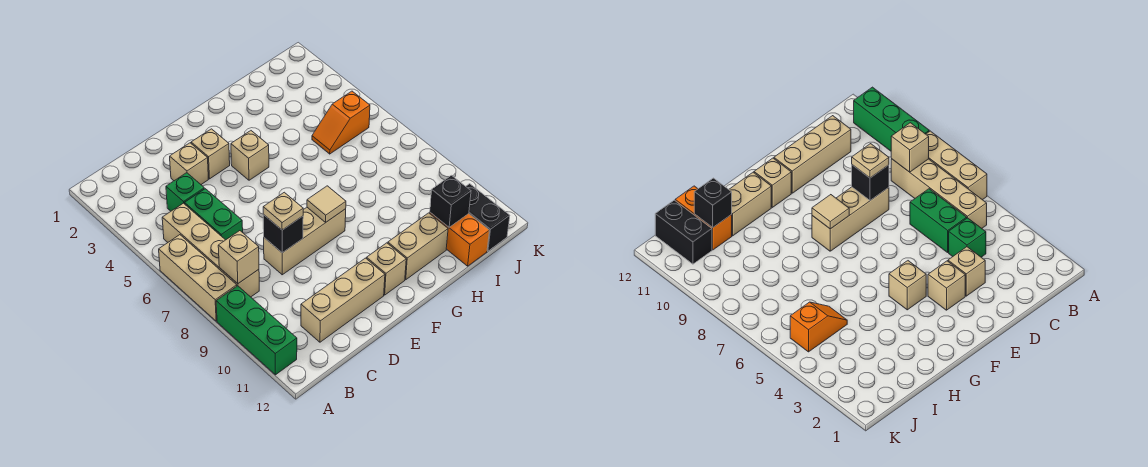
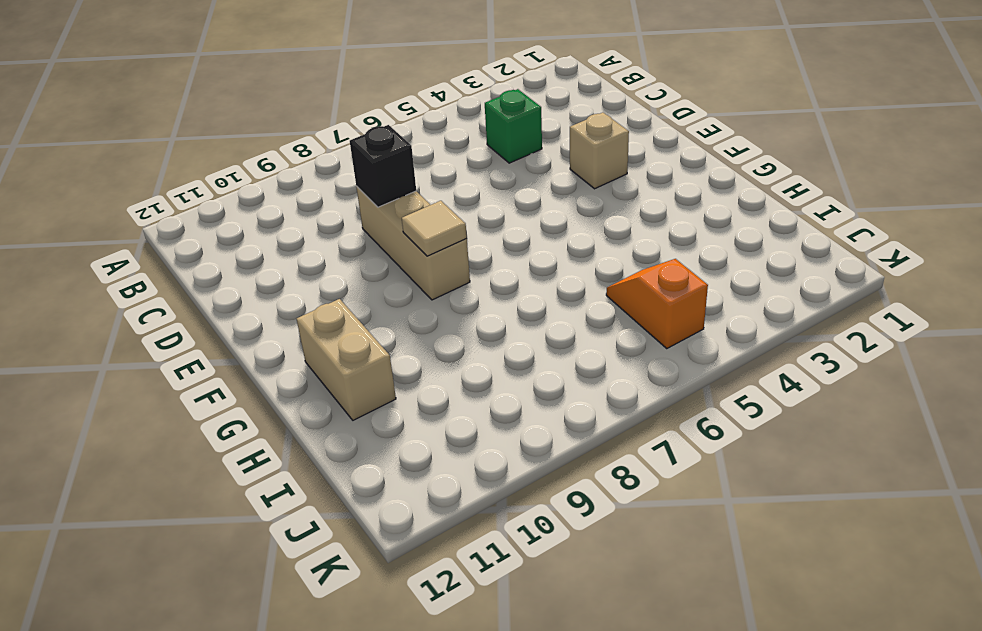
none -> tan 1x3 brick [159,235,237,321]
none -> green 1x3 brick [216,286,297,375]
none -> tan 1x4 brick [162,203,259,297]

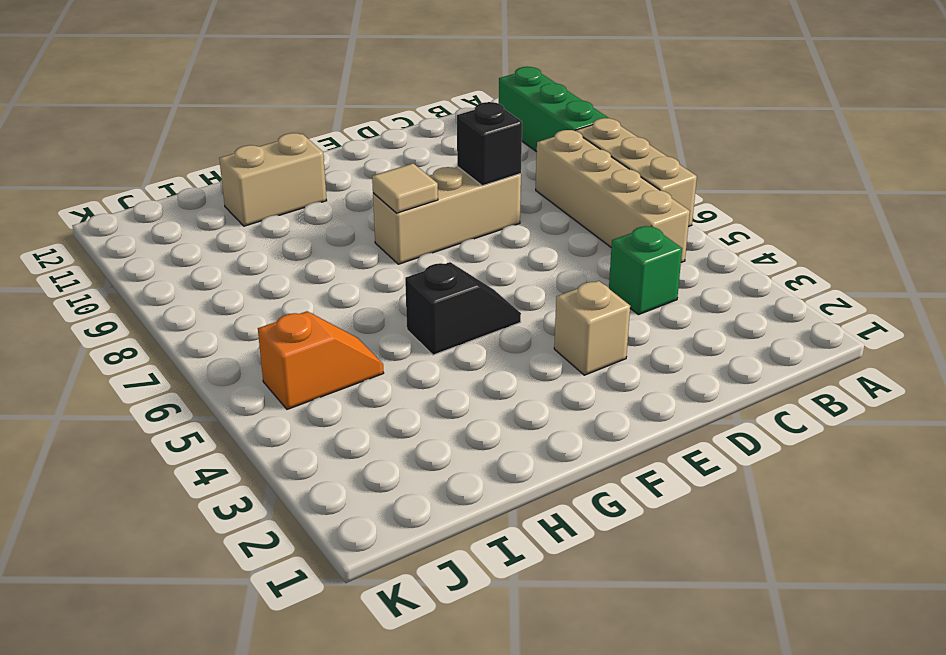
black 1x2 slope [405,262,521,355] -> none
none -> green 1x2 brick [185,189,243,240]
none -> tan 1x3 brick [301,258,385,342]
none -> tan 1x1 brick [170,143,208,184]

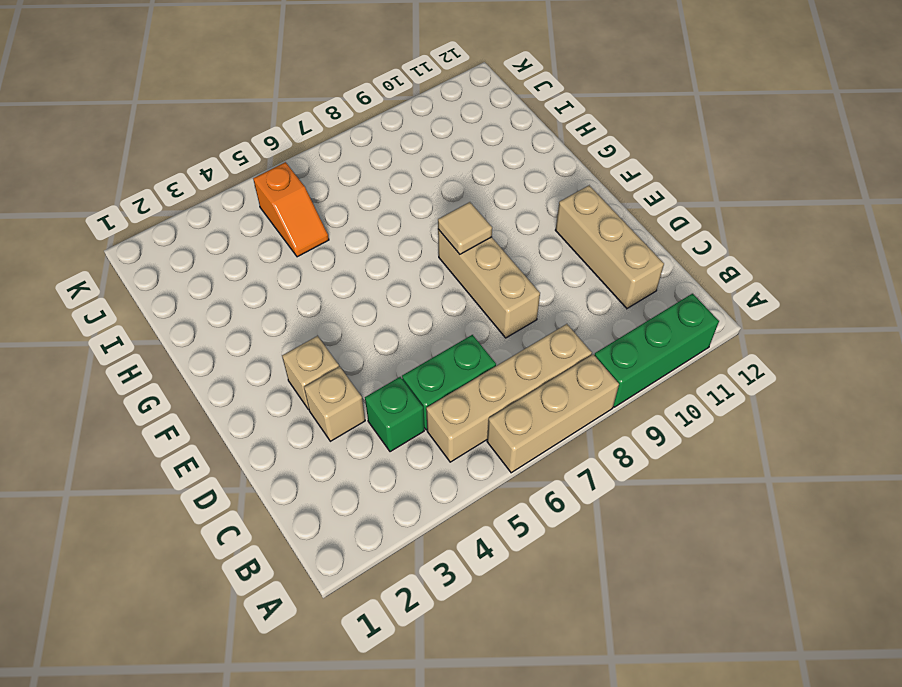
none -> tan 1x1 brick [231,131,269,180]
none -> tan 1x1 brick [366,243,406,295]
none -> tan 1x2 brick [388,213,448,280]

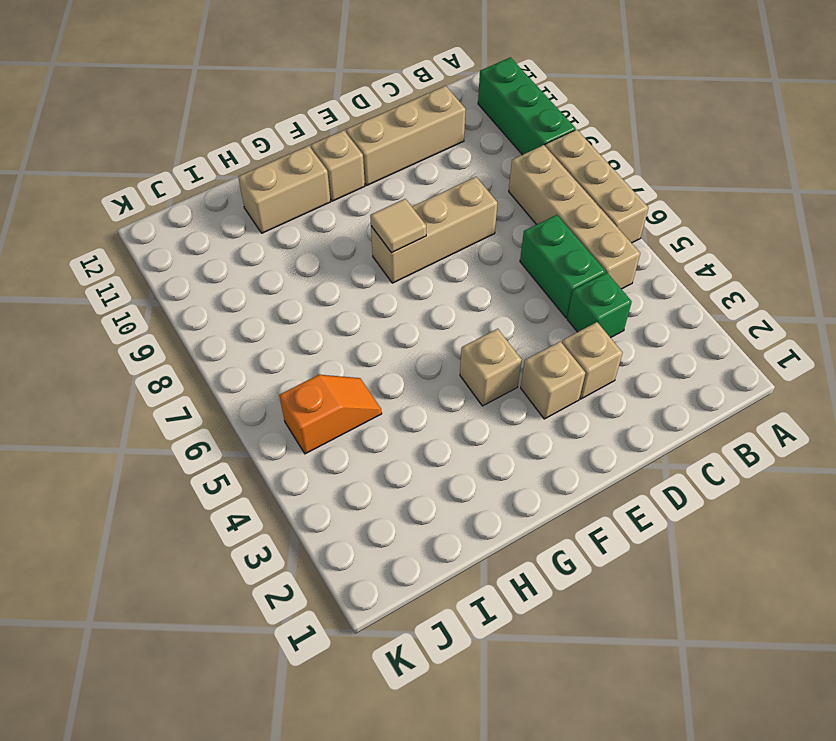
none -> orange 1x2 brick [430,213,489,266]
none -> black 1x2 brick [466,184,510,251]
none -> tan 1x1 brick [218,231,259,284]

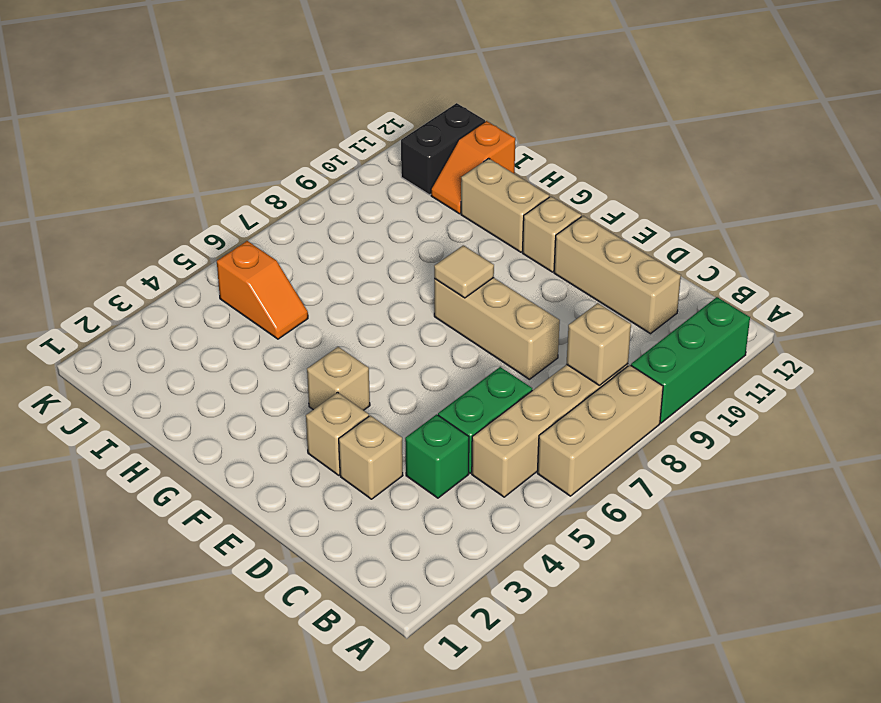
orange 1x2 slope [431,121,515,214] -> orange 1x2 brick [430,213,489,266]
none -> black 1x1 brick [263,215,303,253]
none -> black 1x1 brick [430,175,471,227]
none -> tan 1x1 plate [263,192,303,230]

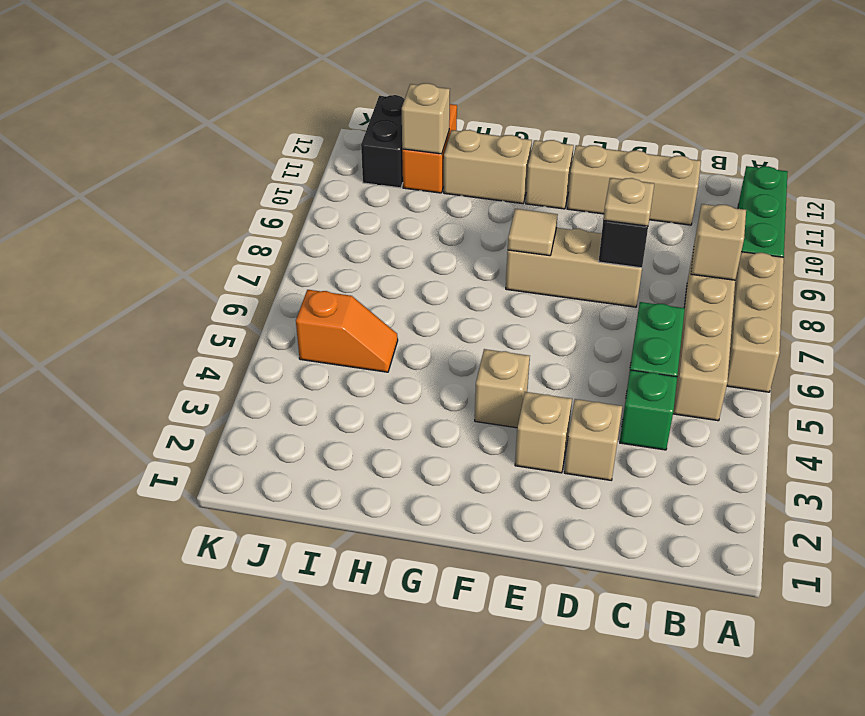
tan 1x1 brick [402,83,450,154] -> black 1x1 brick [430,175,471,227]

